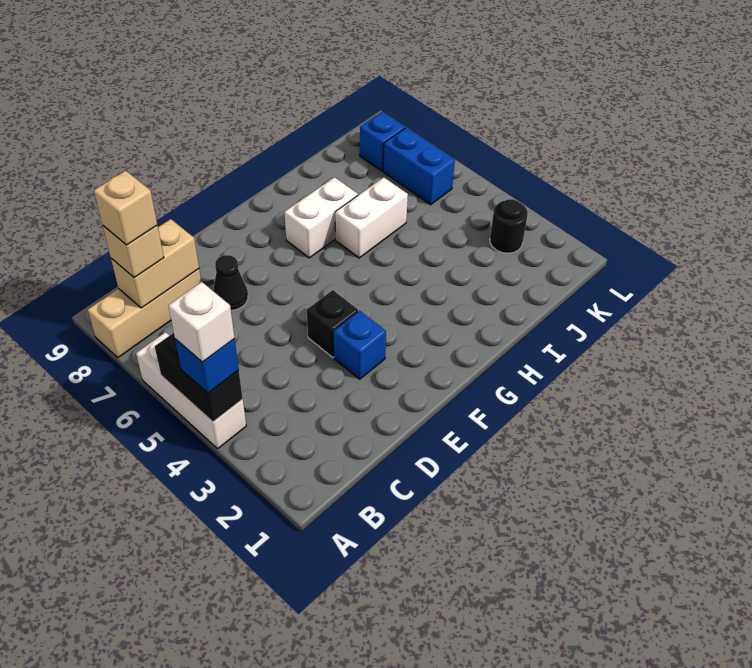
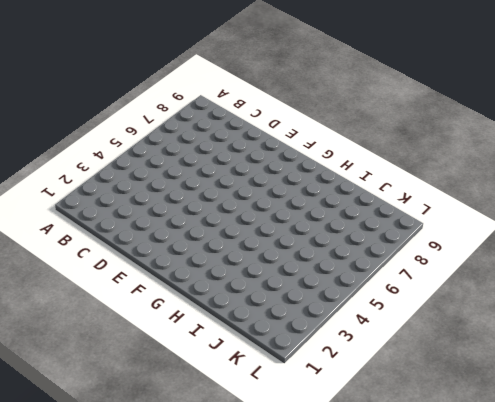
none -> white 1x3 brick [136,332,246,449]
none -> tan 1x3 brick [88,269,201,358]
none -> black 1x1 cone [213,255,248,310]

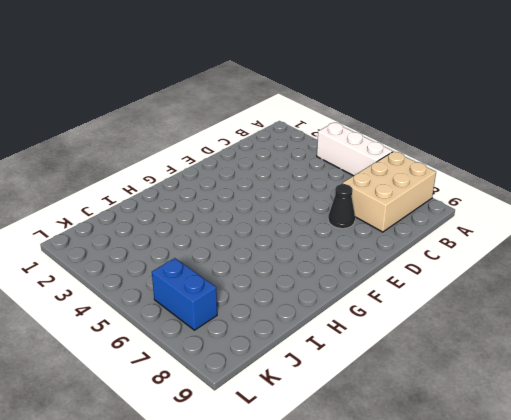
tan 2x3 brick [343,151,436,232] -> tan 1x3 brick [88,269,201,358]
none -> blue 1x1 brick [334,311,386,379]
none -> black 1x1 brick [307,290,358,358]
none -> white 1x2 brick [284,177,358,258]

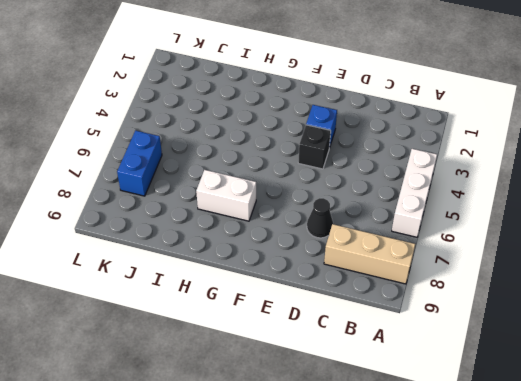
none -> white 1x2 brick [335,177,408,258]
none -> black 1x1 round brick [490,199,528,253]
none -> blue 1x1 brick [360,112,405,171]

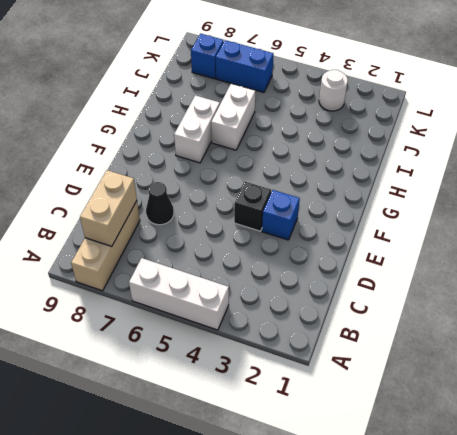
white 1x1 round brick [319,70,348,111] -> black 1x1 round brick [490,199,528,253]
none -> black 1x2 brick [155,333,243,422]
none -> blue 1x1 brick [175,339,239,393]
none -> tan 1x1 brick [103,226,164,277]

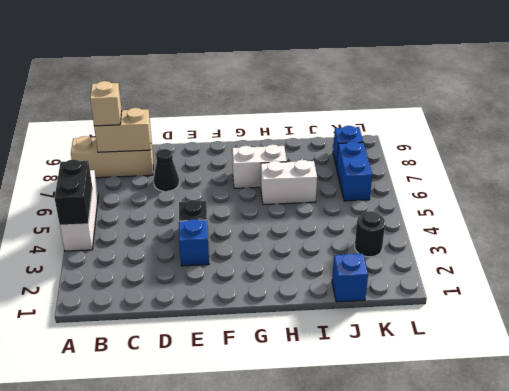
blue 1x1 brick [332,253,368,302] -> blue 1x1 brick moved to [175,339,239,393]
none -> white 1x1 brick [168,282,235,362]
none -> tan 1x1 brick [94,171,157,245]

